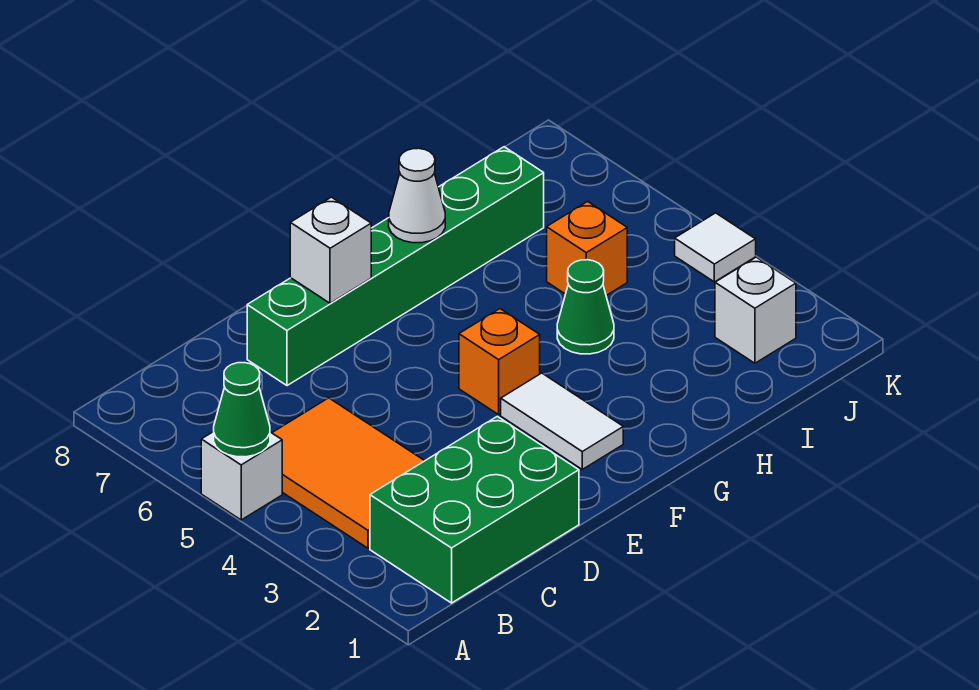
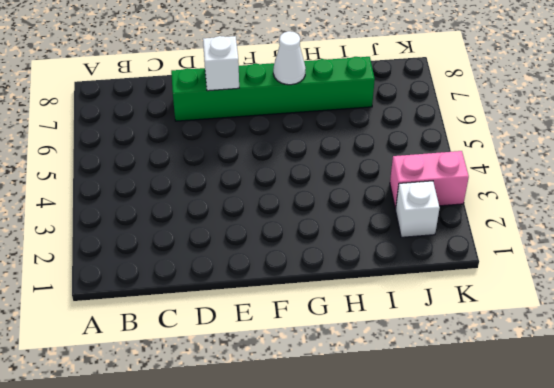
pink 1x2 brick [390,151,469,209] -> none
none -> white 1x1 brick [201,432,282,520]
none -> green 2x3 brick [370,416,579,603]
none -> orange 2x3 tile [272,398,424,548]

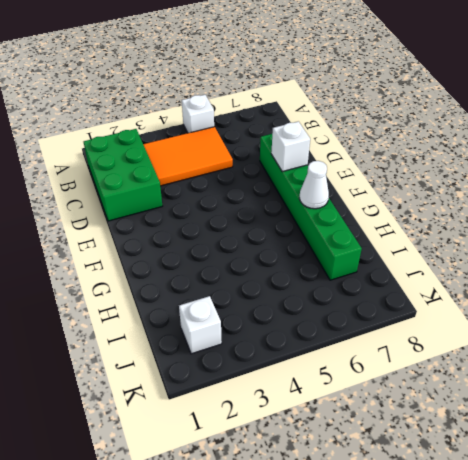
none -> white 1x2 tile [501,373,623,469]
none -> orange 1x1 brick [459,309,540,415]
none -> green 1x1 cone [557,260,614,354]

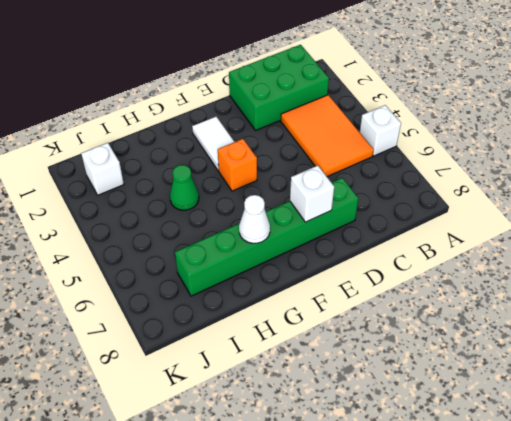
none -> orange 1x1 brick [547,202,627,295]
none -> white 1x1 tile [675,213,756,282]
none -> green 1x1 cone [214,363,270,457]

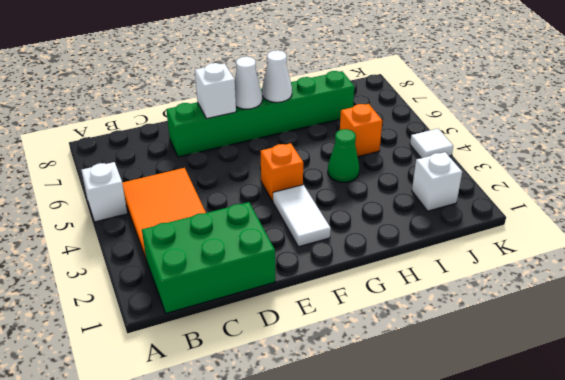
white 1x1 cone [235,57,262,109] -> none
none -> green 1x1 cone [214,363,270,457]

